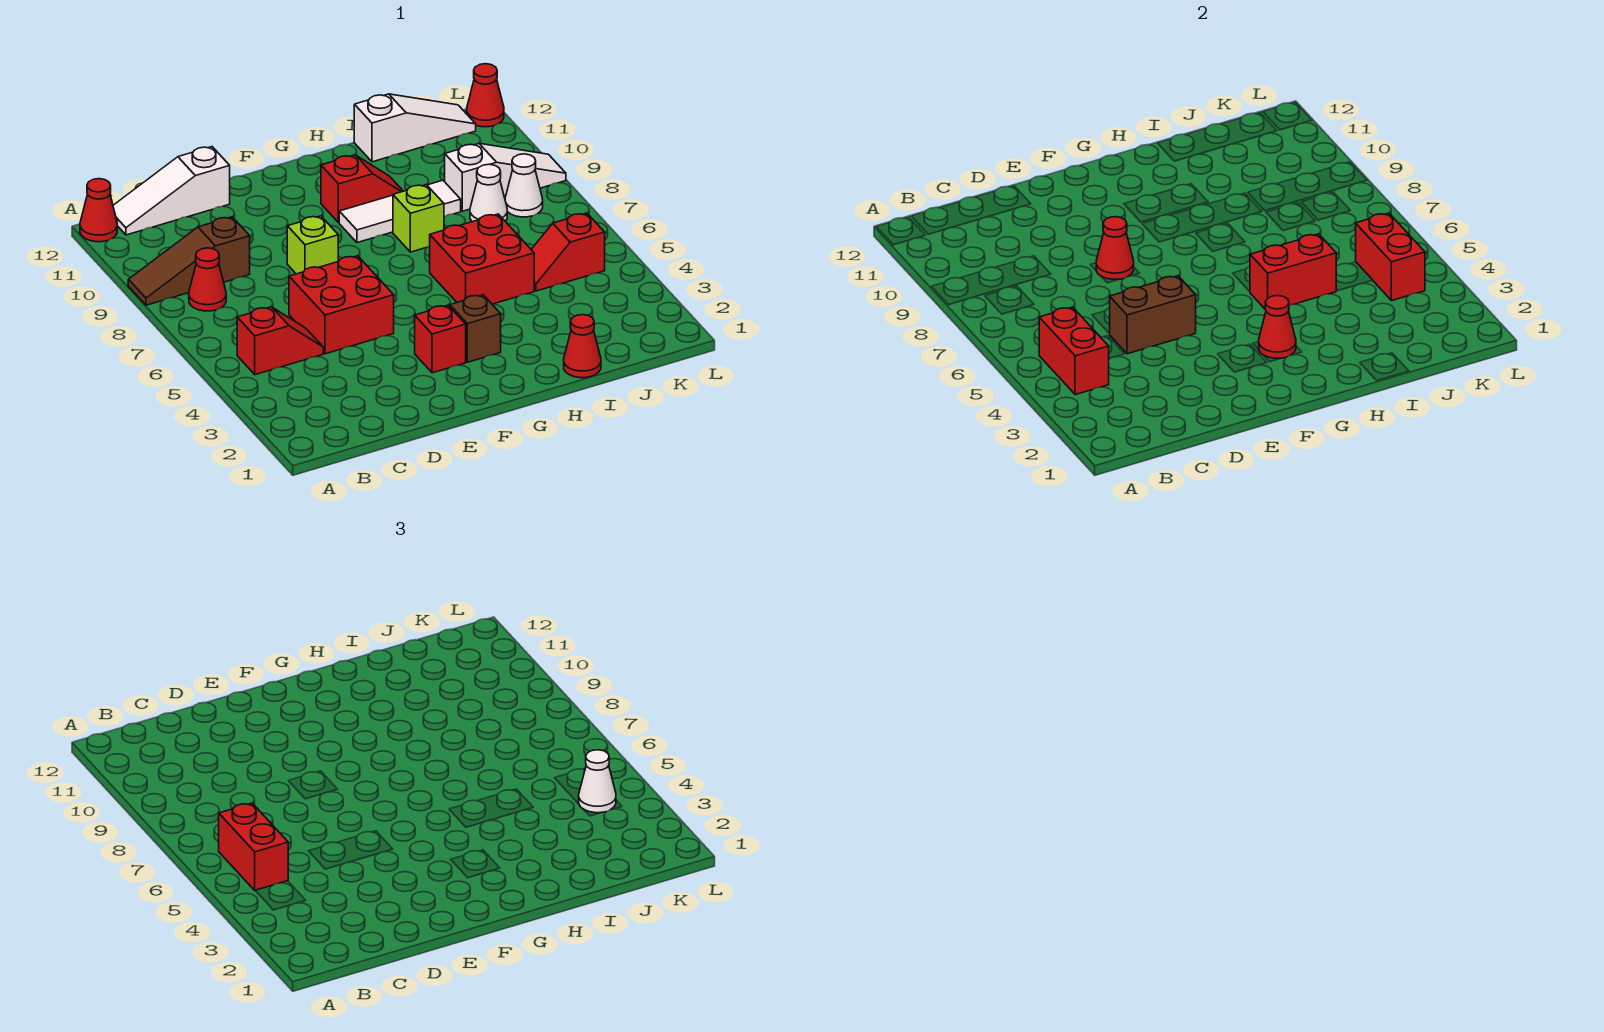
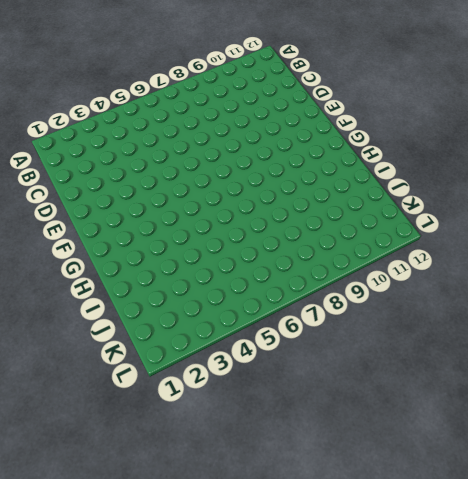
none -> brown 1x3 slope [128,217,250,305]
none -> red 1x1 cone [80,179,117,242]
none -> red 1x2 slope [237,307,323,375]

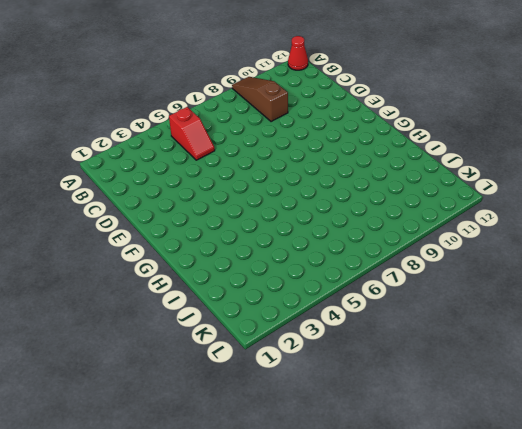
none -> red 1x1 cone [189,248,226,311]
none -> white 1x3 slope [113,147,230,235]
none -> red 2x2 brick [289,256,394,354]

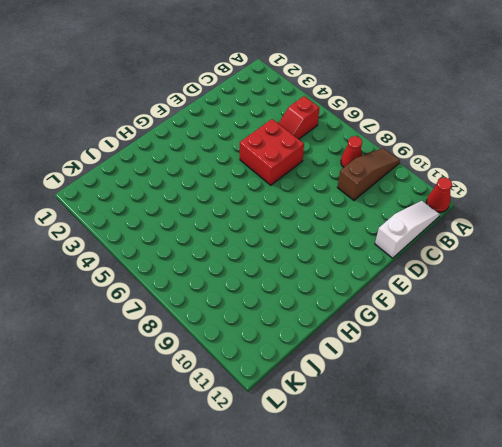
none -> lime 1x1 brick [287,216,338,274]
none -> red 1x1 brick [415,305,466,373]
none -> brown 1x1 brick [450,295,501,362]

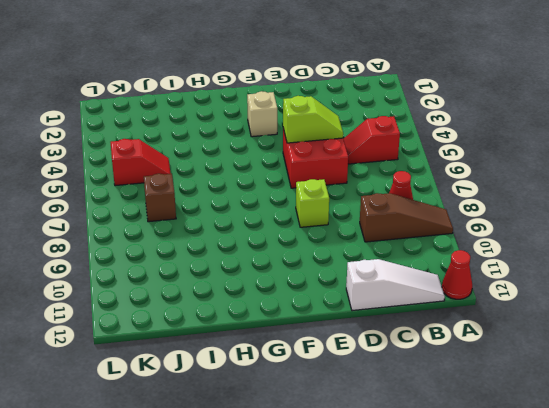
lime 1x2 slope [283,96,343,143] -> brown 1x2 brick [1110,276,1196,354]
tan 1x1 brick [247,91,277,137] -> red 1x1 brick [415,305,466,373]
brown 1x1 brick [144,174,176,222] -> brown 1x1 brick moved to [450,295,501,362]
none -> white 1x3 tile [339,180,461,243]
none -> red 1x2 slope [321,155,403,223]
none -> red 2x2 brick [430,214,534,304]

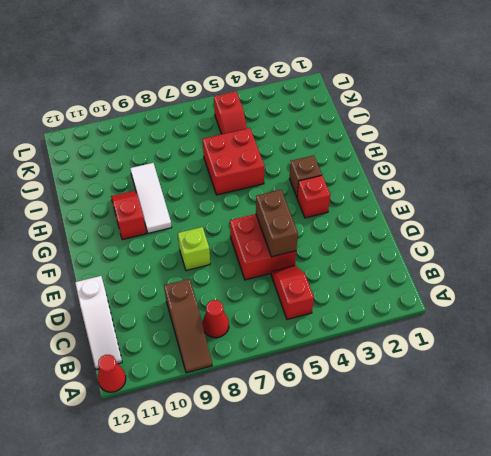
none -> lime 1x1 brick [393,185,444,252]
none -> red 1x1 cone [564,315,601,378]
none -> white 1x3 slope [354,94,476,162]

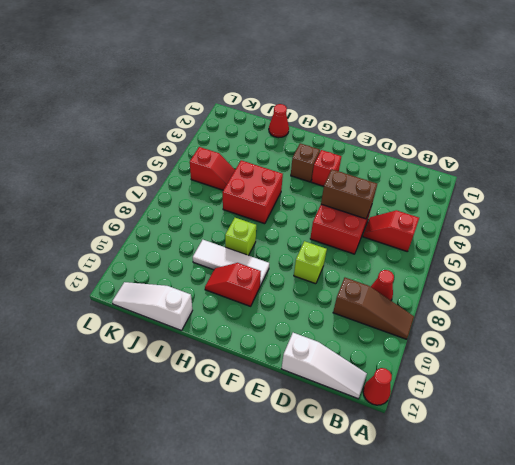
none -> white 1x1 cone [470,164,507,222]
none -> white 1x3 slope [445,144,566,211]
none -> white 1x1 cone [505,154,543,217]

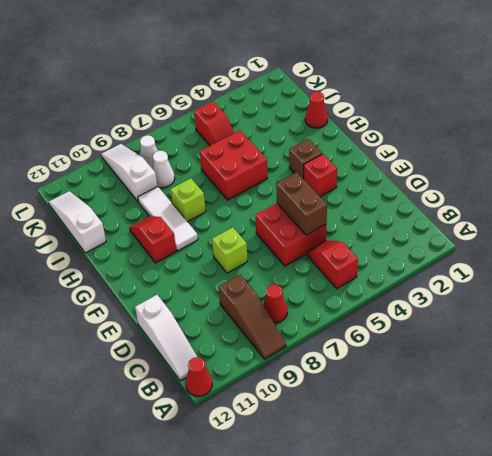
none -> red 1x1 cone [467,64,504,127]
none -> red 1x2 brick [1039,307,1109,395]
none -> red 1x1 cone [1096,217,1134,279]

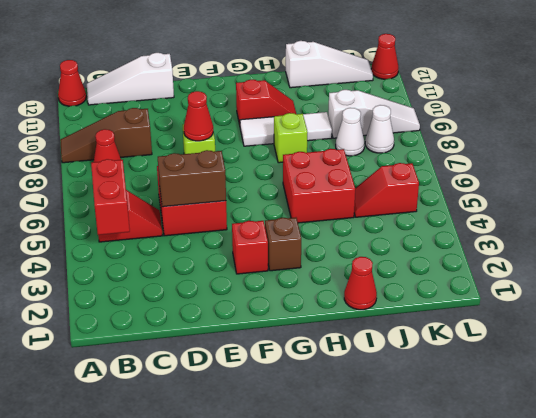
none -> red 1x1 cone [1259,296,1296,358]
none -> red 1x2 brick [1250,234,1336,309]
none -> red 1x2 brick [1356,213,1425,301]

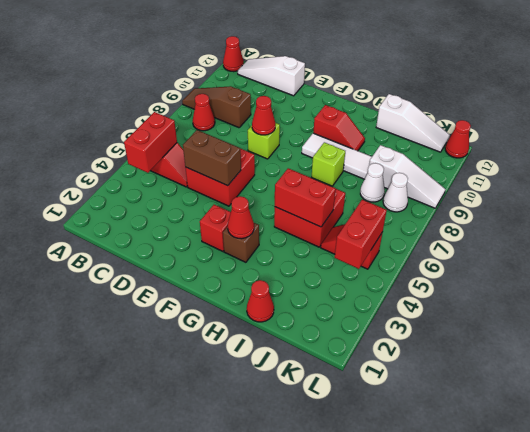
none -> red 1x2 brick [219,803,288,890]
none -> white 1x1 cone [579,750,616,813]

